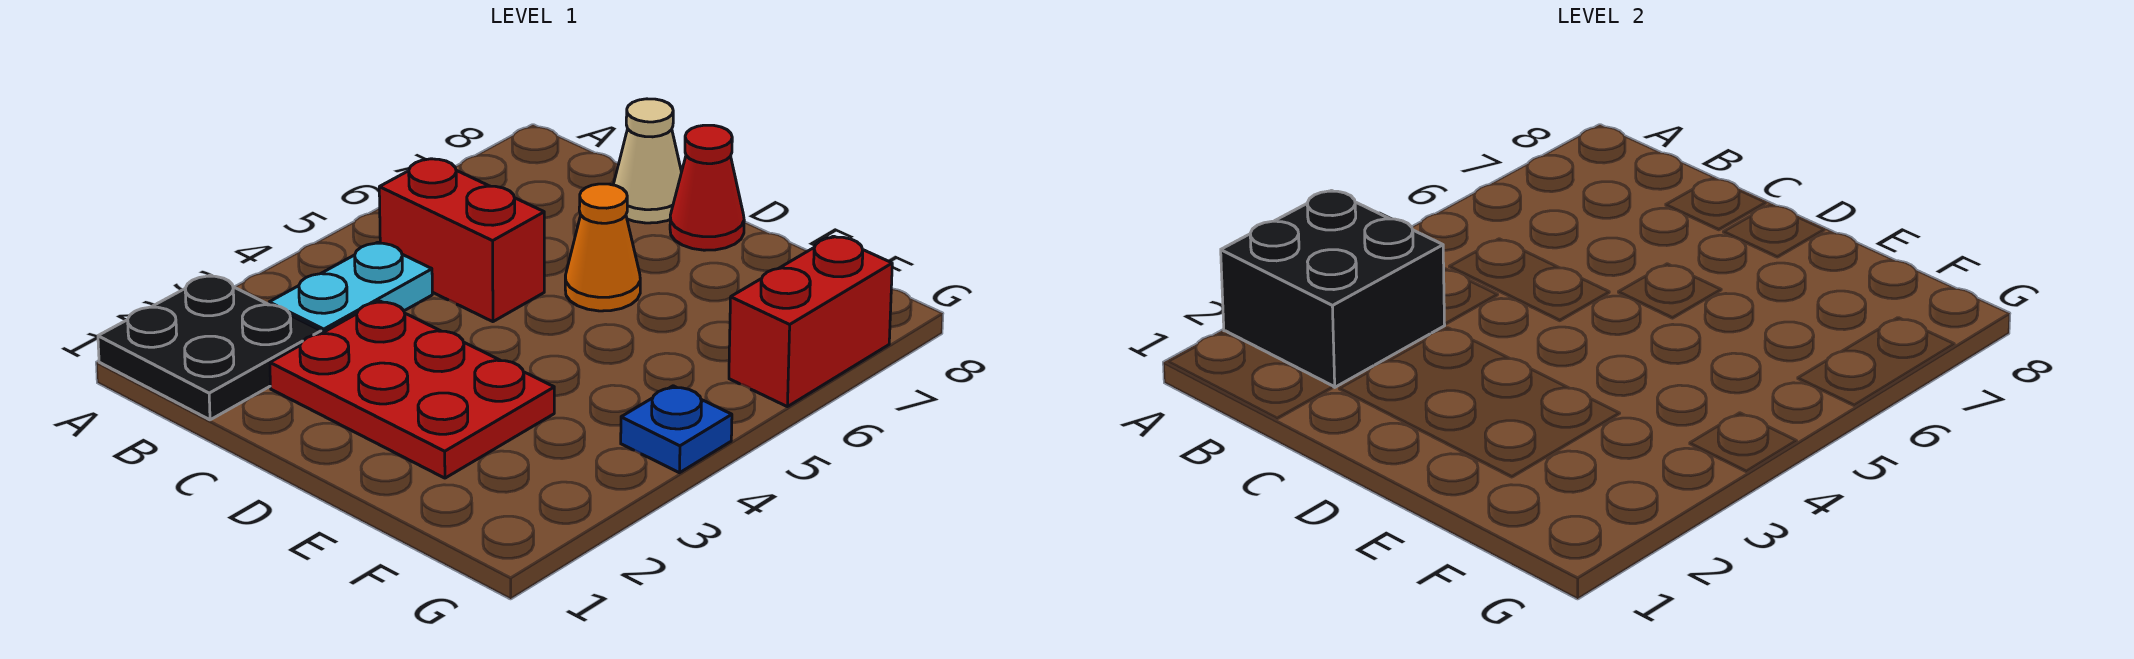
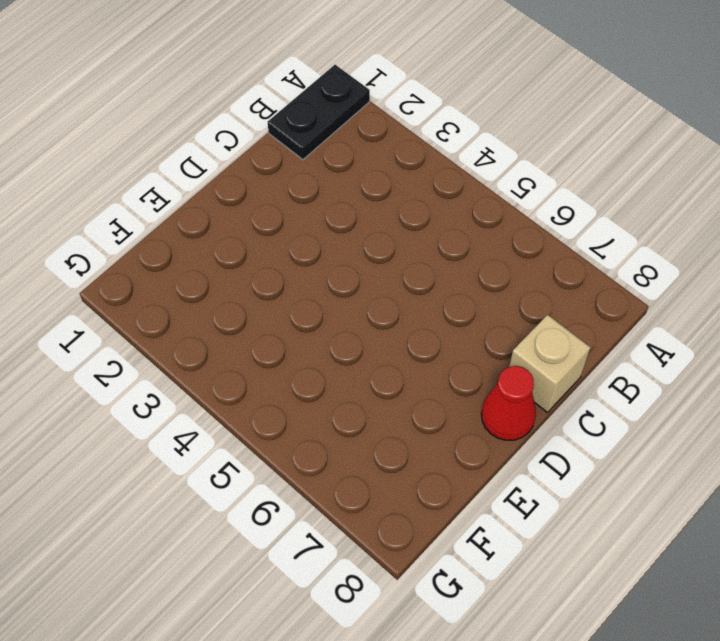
black 1x2 plate [268,65,370,160] -> black 2x2 plate [98,275,321,420]
tan 1x1 brick [509,315,590,413] -> tan 1x1 cone [613,99,681,223]
none -> cyan 1x2 plate [269,242,432,333]
none -> red 1x2 brick [379,159,544,322]

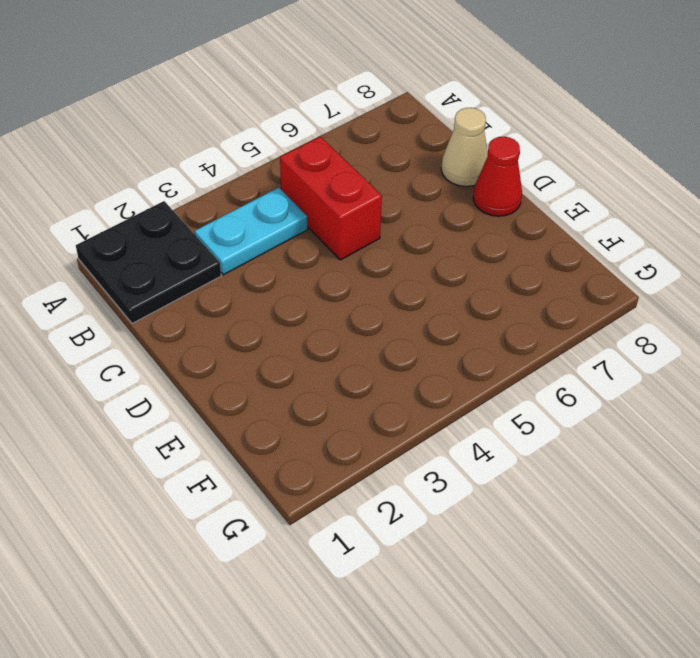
none -> red 2x3 plate [270,301,554,478]
none -> orange 1x1 cone [565,184,640,311]

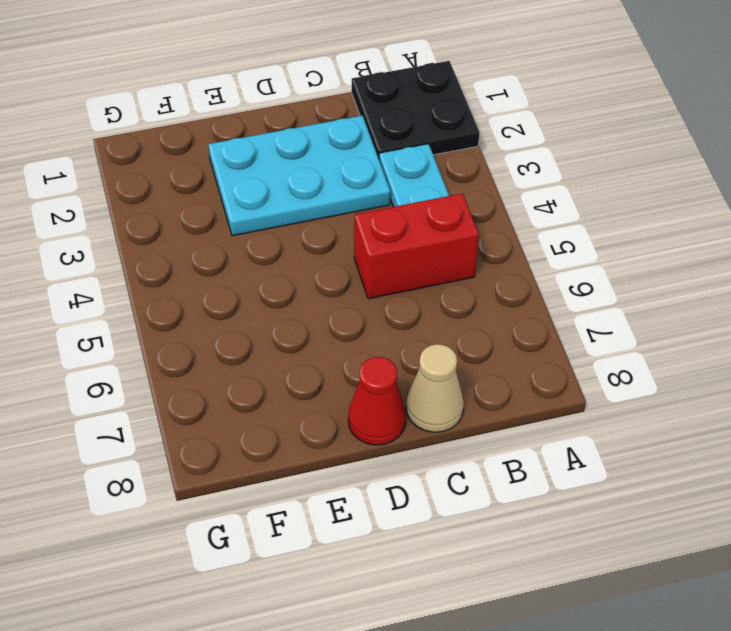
cyan 2x3 plate [208,116,390,236] -> red 2x3 plate [270,301,554,478]
none -> orange 1x1 cone [565,184,640,311]
none -> blue 1x1 plate [621,386,732,473]

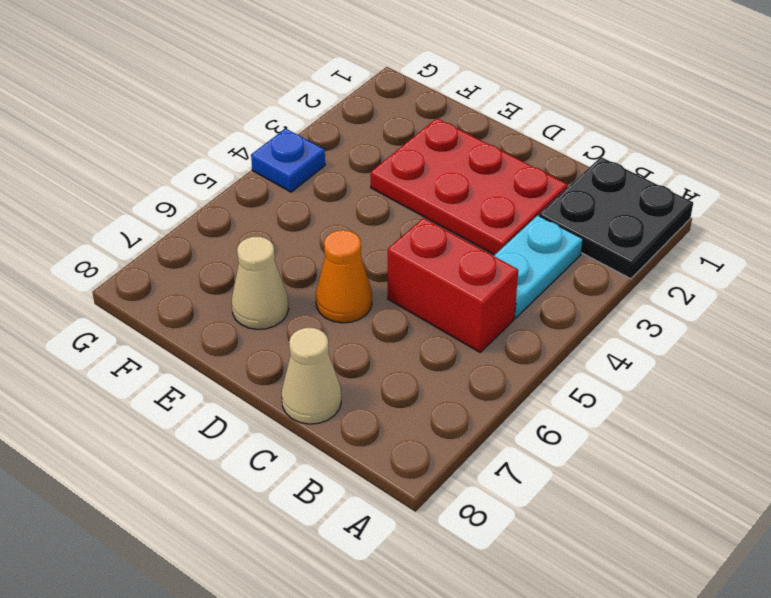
tan 1x1 cone [232,237,289,329] -> none
none -> red 1x1 cone [670,125,744,250]
none -> red 1x2 brick [729,236,892,407]

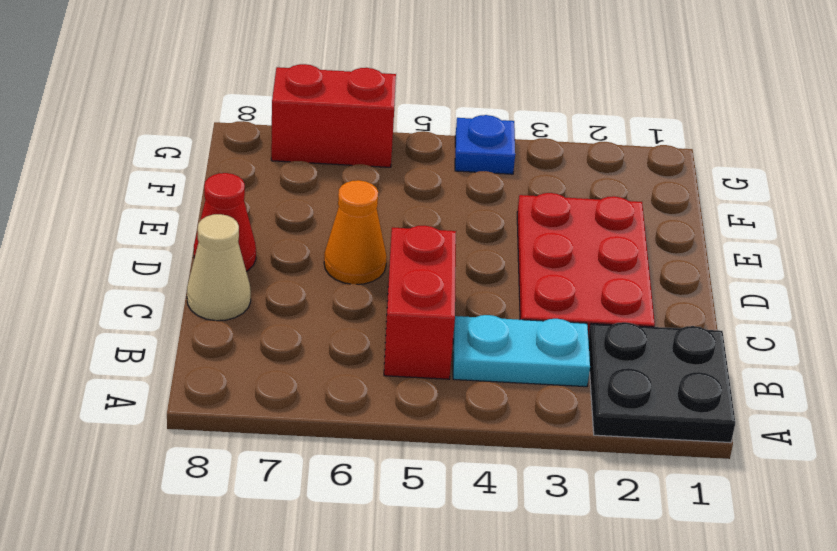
none -> black 2x2 brick [1221,191,1445,387]

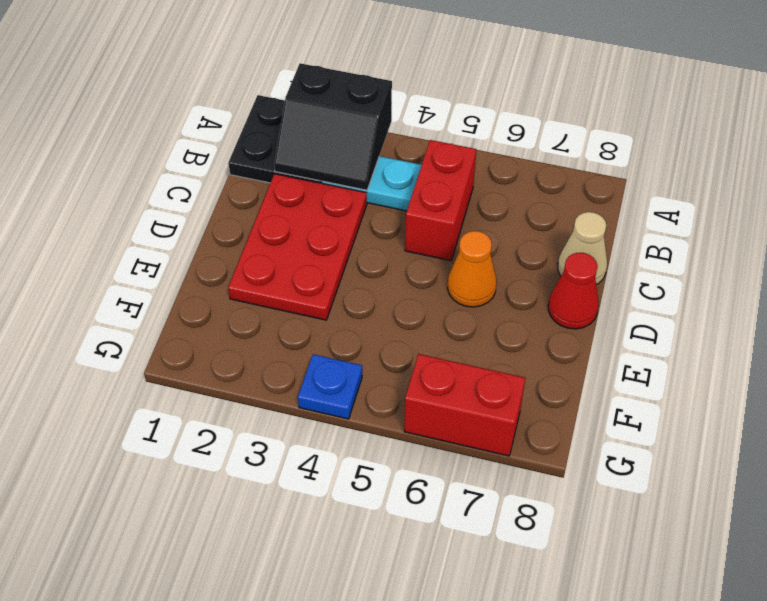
black 2x2 slope [274,63,392,190] -> black 2x2 brick [1221,191,1445,387]

